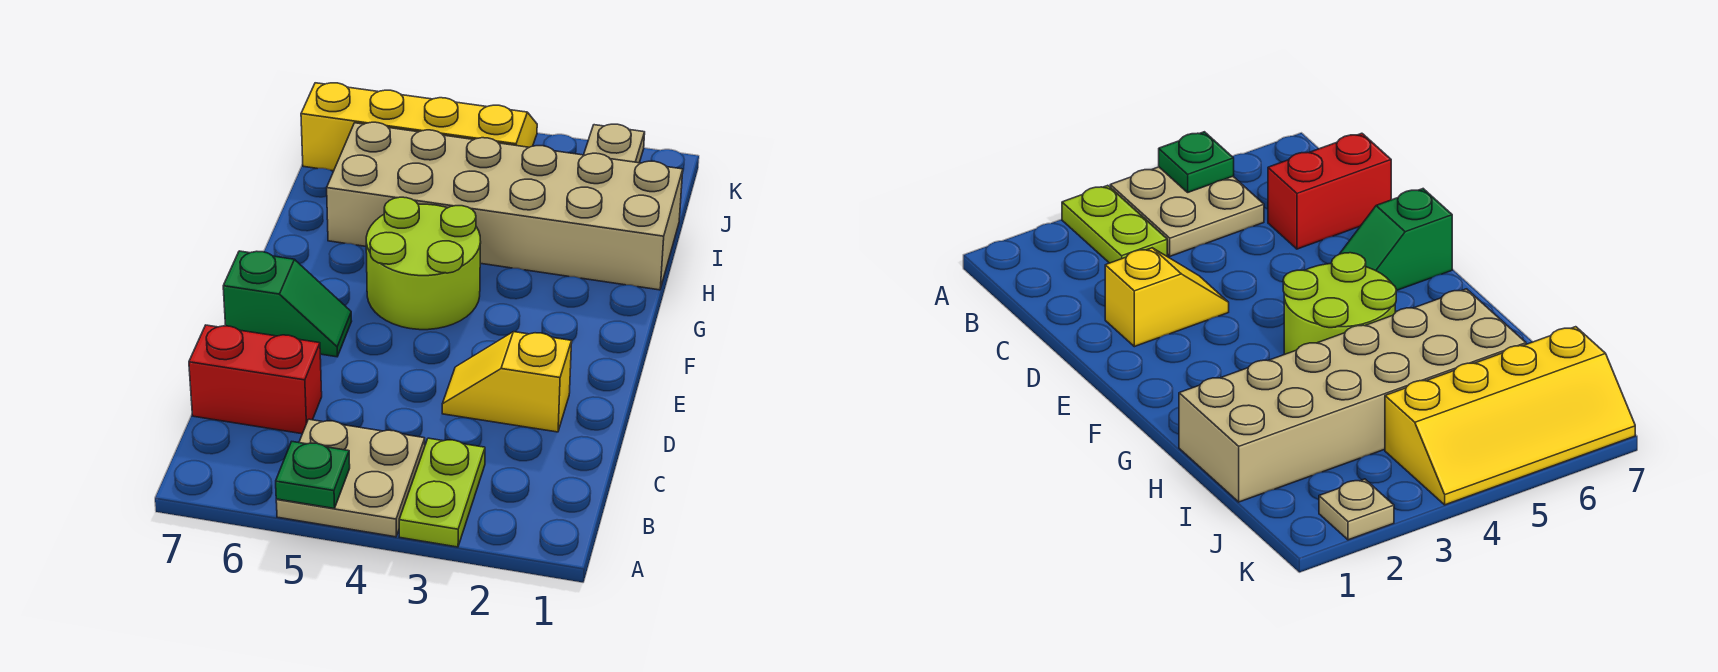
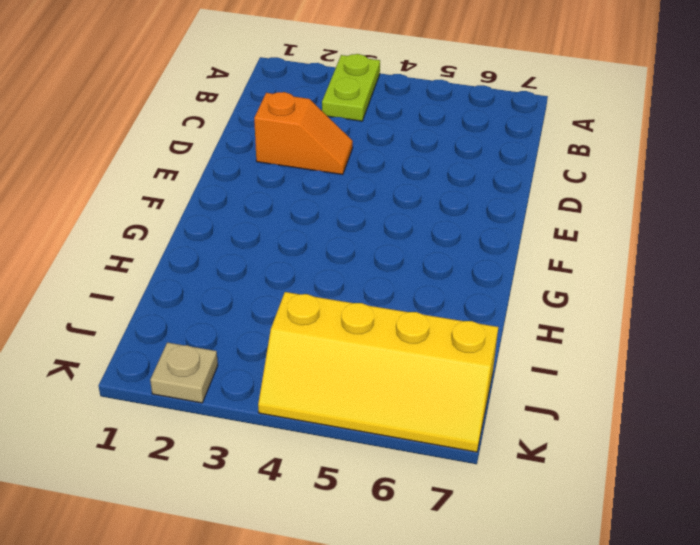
orange 1x2 slope [254,92,353,175] -> yellow 1x2 slope [442,332,572,432]
none -> tan 2x2 plate [276,419,425,537]
none -> red 1x2 brick [189,325,322,434]

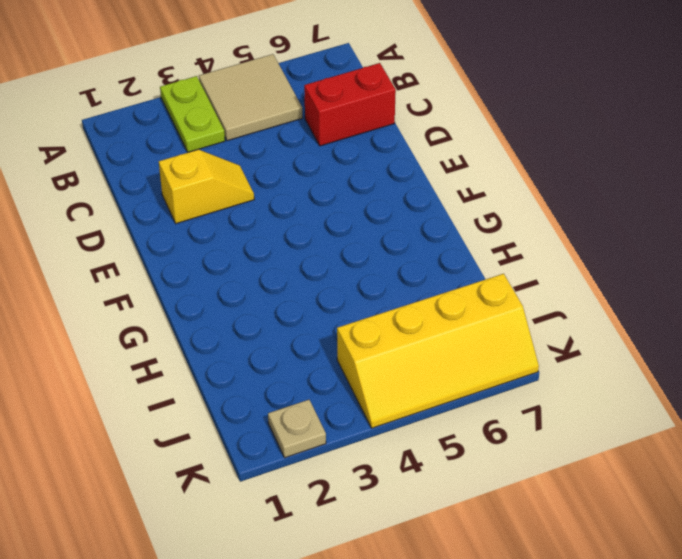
tan 2x2 tile [199,54,303,141] -> tan 2x2 plate [276,419,425,537]
none -> green 1x2 slope [223,251,352,357]
none -> lime 2x2 round brick [366,197,481,330]

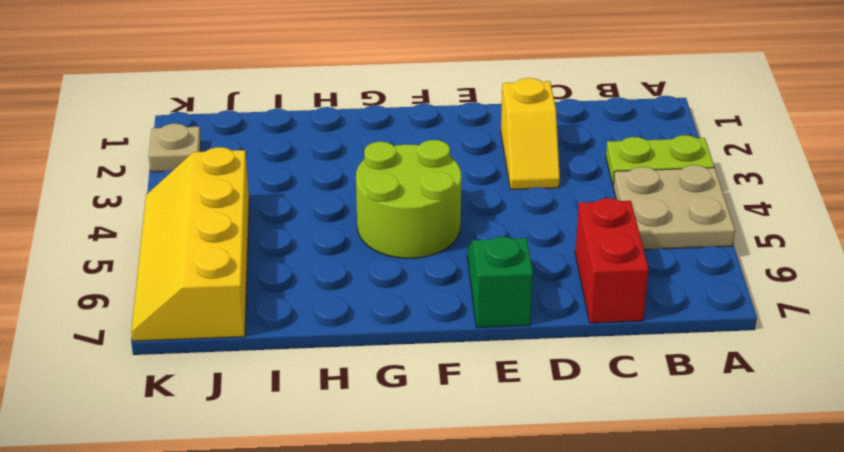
none -> tan 2x6 brick [327,122,683,290]
none -> green 1x1 plate [276,442,350,508]

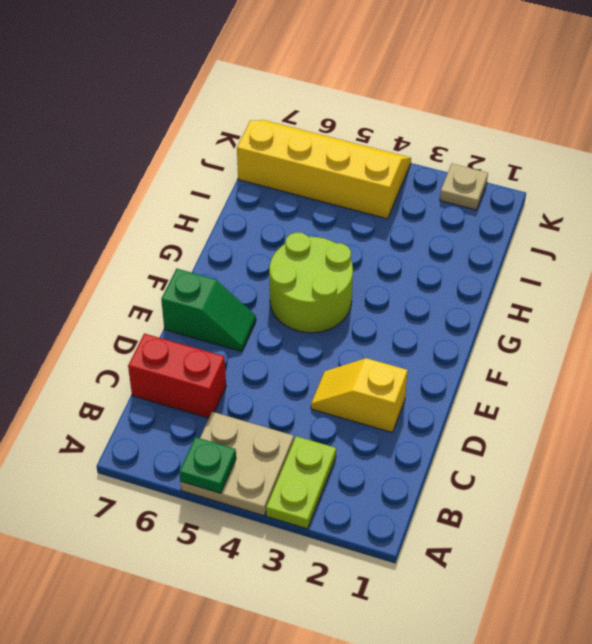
none -> tan 2x6 brick [327,122,683,290]

